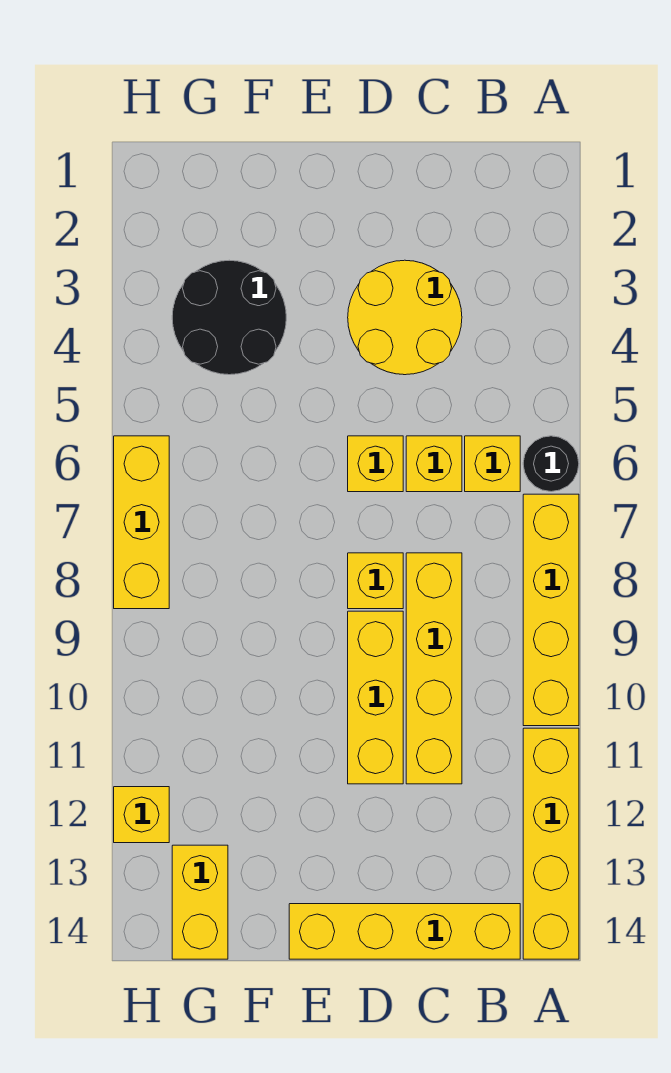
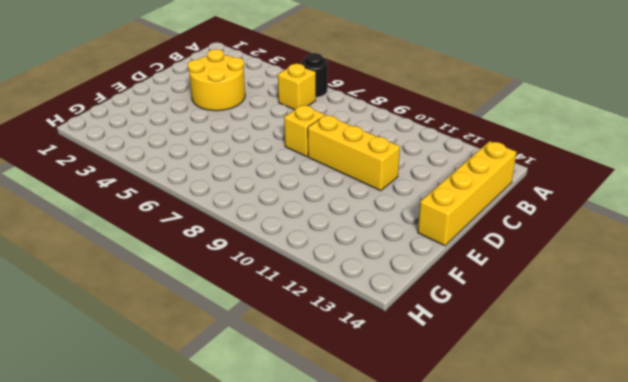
none -> yellow 1x4 brick [523,494,579,726]
none -> yellow 1x4 brick [523,728,579,959]
none -> yellow 1x1 brick [406,436,462,492]

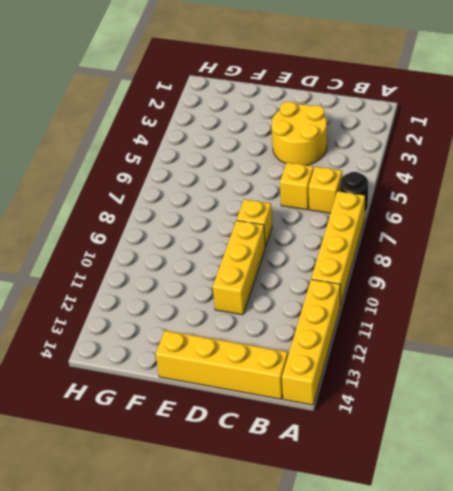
none -> yellow 1x4 brick [406,553,462,784]
none -> yellow 1x1 brick [348,436,403,492]
none -> black 2x2 round brick [172,260,286,375]

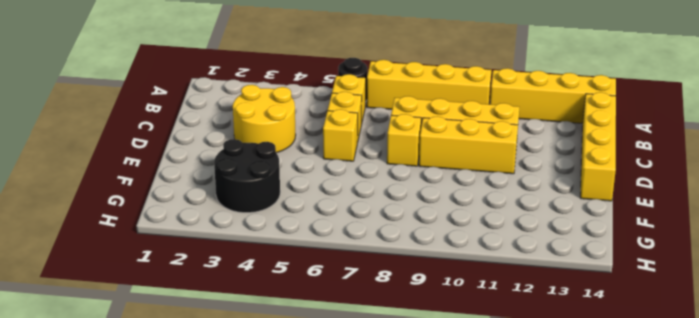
none -> yellow 1x2 brick [172,845,228,959]
none -> yellow 1x3 brick [114,436,169,609]
none -> yellow 1x1 brick [114,787,169,843]

